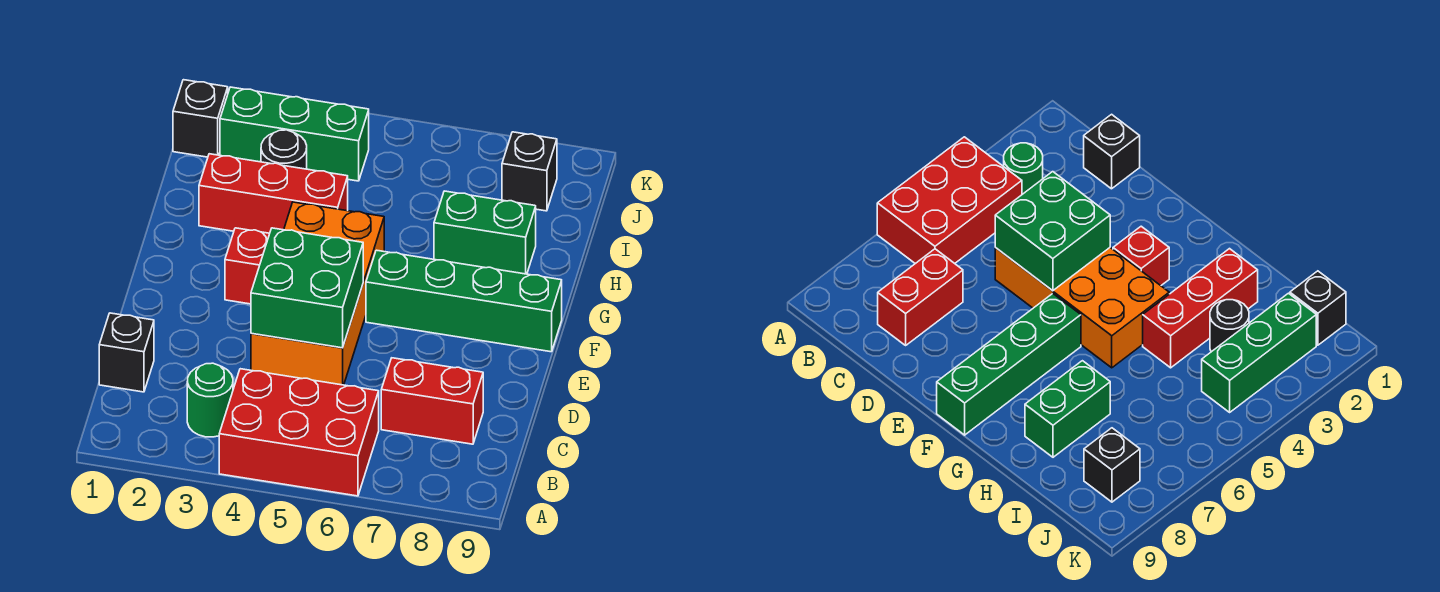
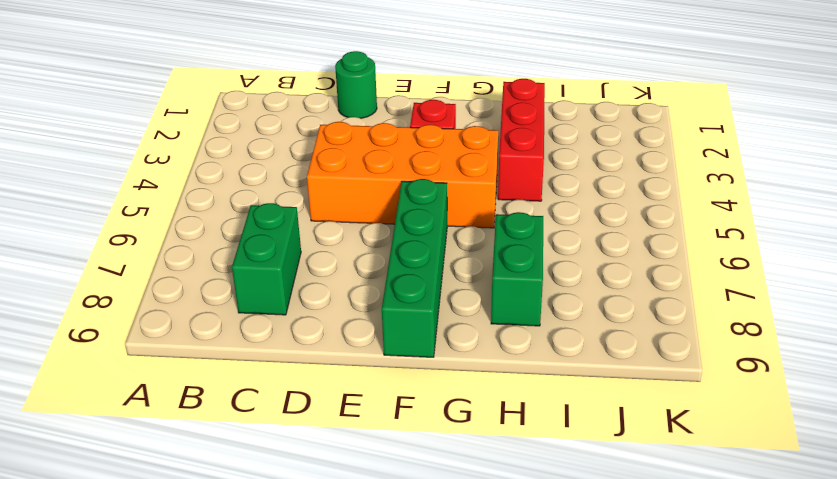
green 1x2 brick [232,203,301,315] -> red 1x2 brick [381,358,483,444]
green 1x1 round brick [335,51,377,118] -> green 1x1 round brick moved to [187,363,233,437]
none -> red 2x3 brick [219,369,379,496]
none -> black 1x1 brick [99,313,154,392]
none -> black 1x1 round brick [261,130,307,169]

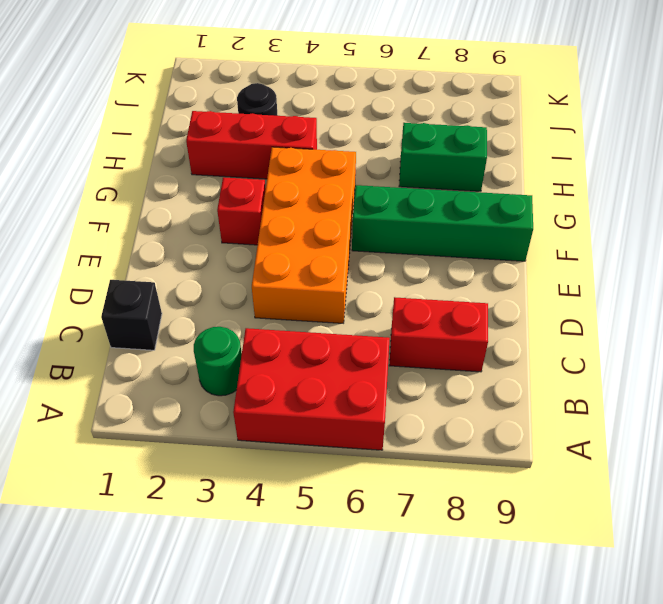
none -> black 1x1 brick [173,80,228,157]
none -> green 1x3 brick [220,87,369,181]
none -> black 1x1 brick [502,132,557,211]

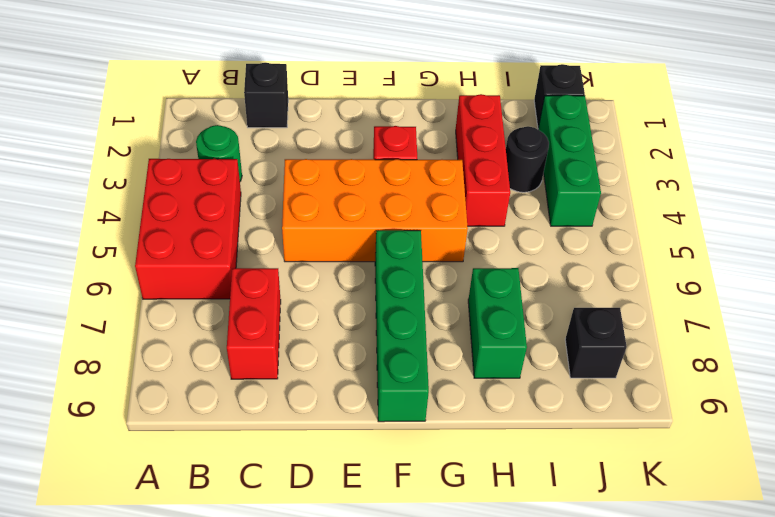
none -> green 2x2 brick [251,228,363,348]

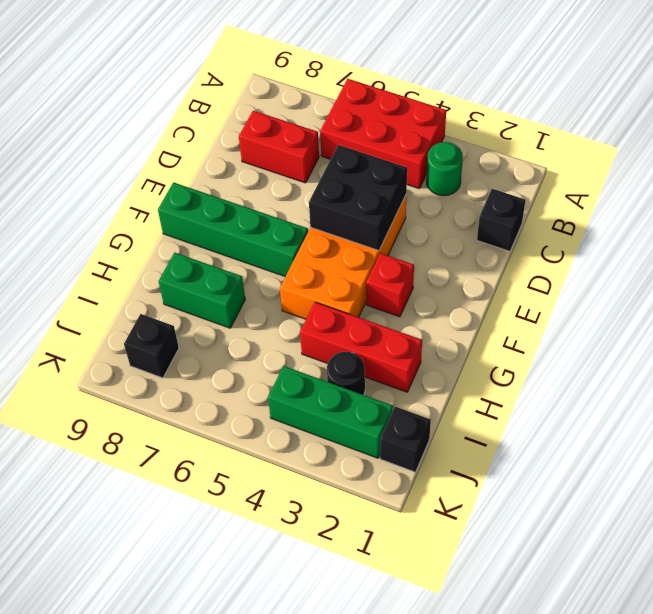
black 2x2 brick [309,145,407,251] -> green 2x2 brick [251,228,363,348]

